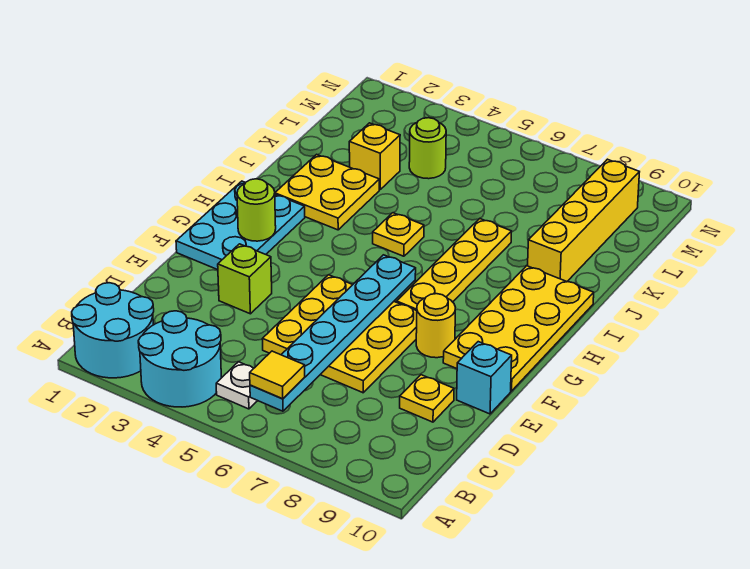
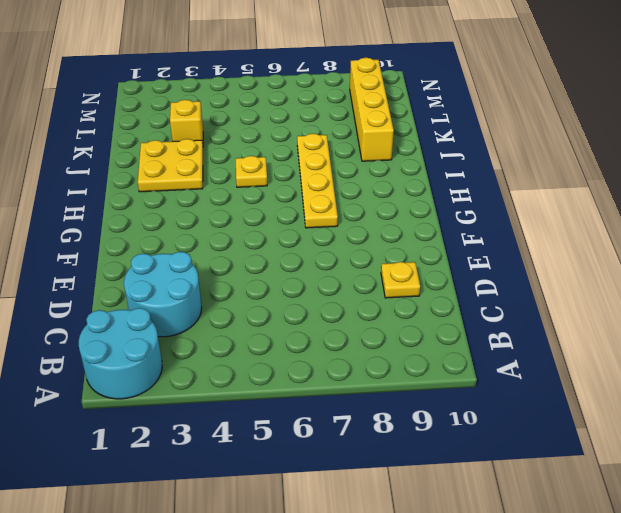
cyan 2x2 round brick [124,252,202,337] -> cyan 2x2 round brick moved to [138,311,221,407]
none -> white 1x1 plate [216,362,258,409]
none -> yellow 3x3 plate [262,275,417,393]
none -> lime 1x1 brick [218,244,272,314]

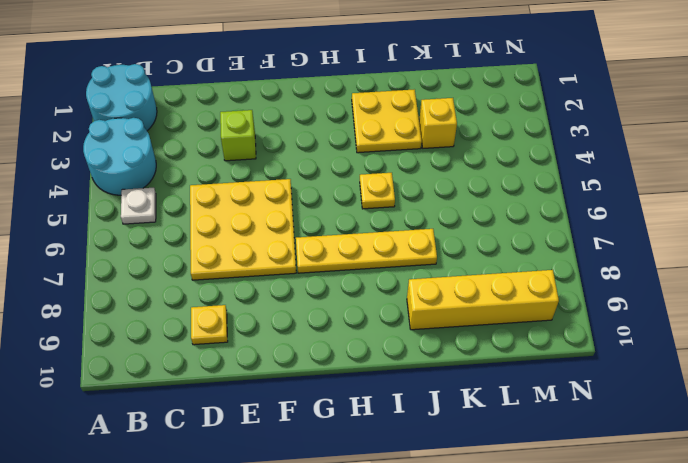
none -> cyan 1x1 brick [457,342,512,414]
none -> cyan 2x3 plate [176,181,305,270]
none -> yellow 1x1 round brick [416,294,455,358]

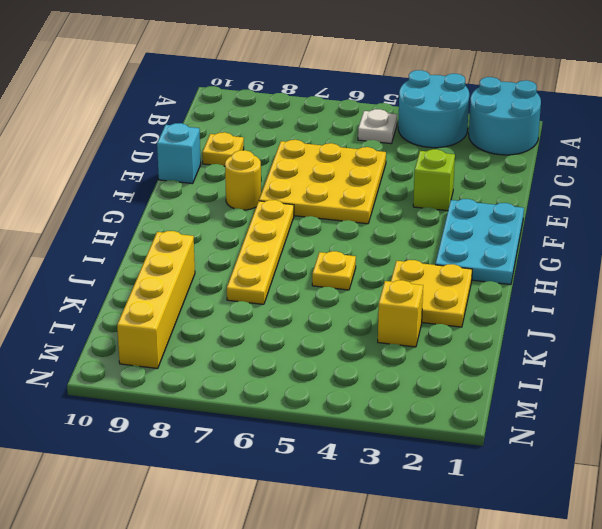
none -> yellow 2x4 plate [443,266,594,391]
none -> lime 1x1 round brick [409,118,446,179]
none -> cyan 1x6 plate [250,255,416,411]

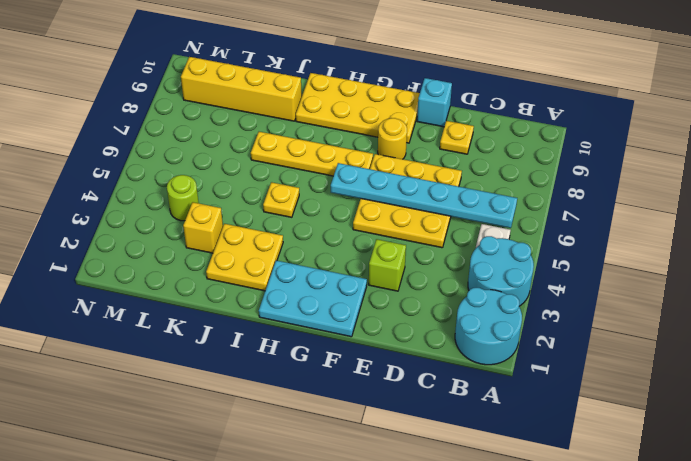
none -> lime 1x1 round brick [237,179,276,241]
none -> yellow 1x1 tile [250,351,305,399]

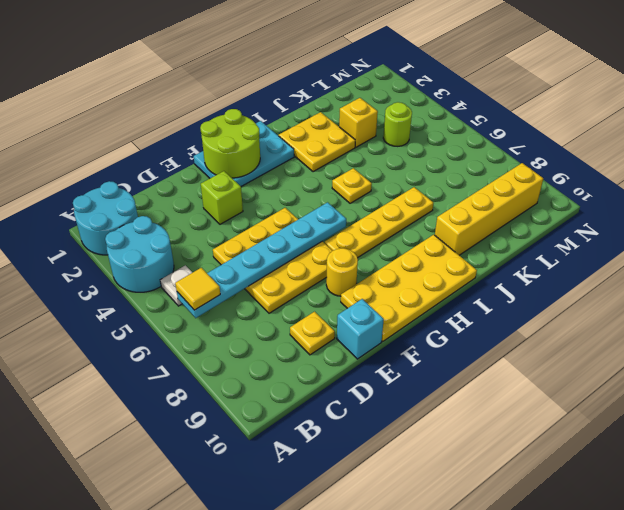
lime 2x2 round brick [200,109,260,178] -> lime 1x1 round brick [237,179,276,241]

